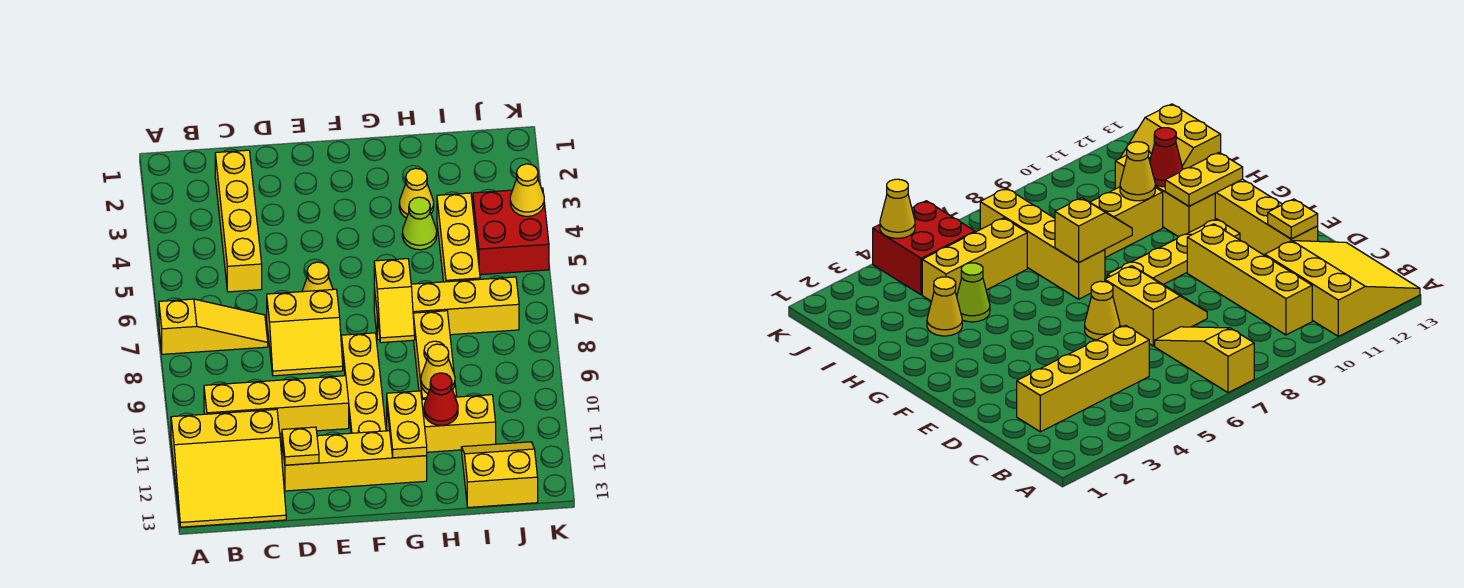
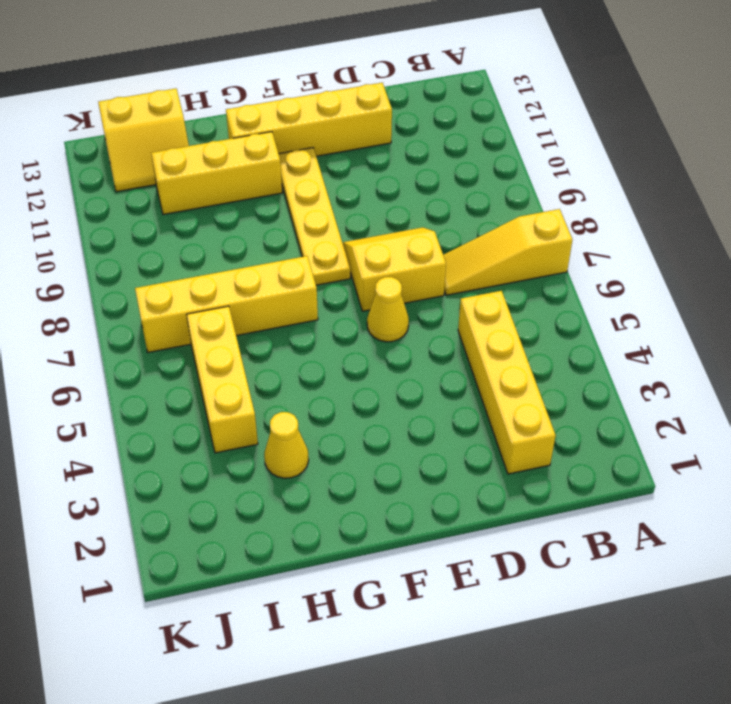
none -> yellow 3x3 slope [171,409,286,527]
none -> yellow 1x4 brick [204,376,349,433]
none -> lime 1x1 cone [402,197,437,250]

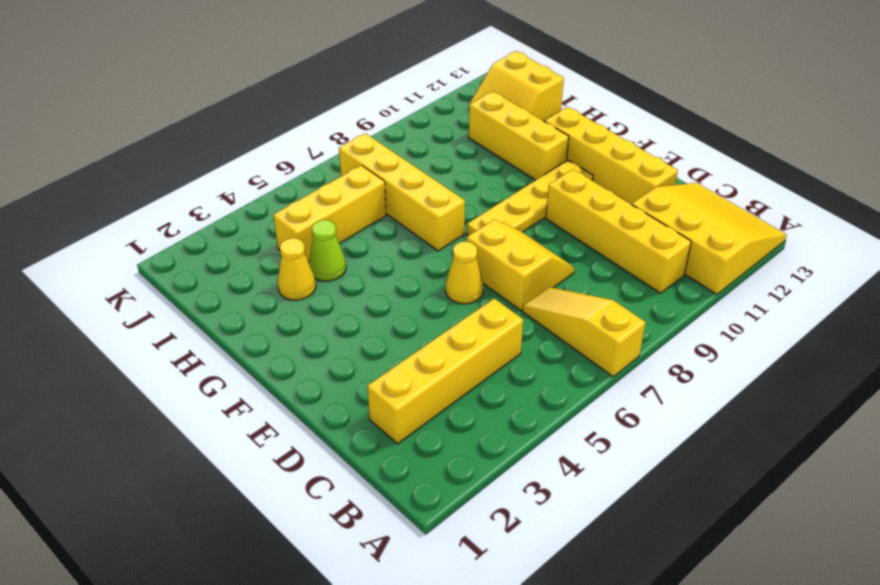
none -> yellow 1x3 brick [413,311,457,399]
none -> red 2x2 brick [473,188,549,275]
none -> yellow 1x1 plate [282,427,319,465]

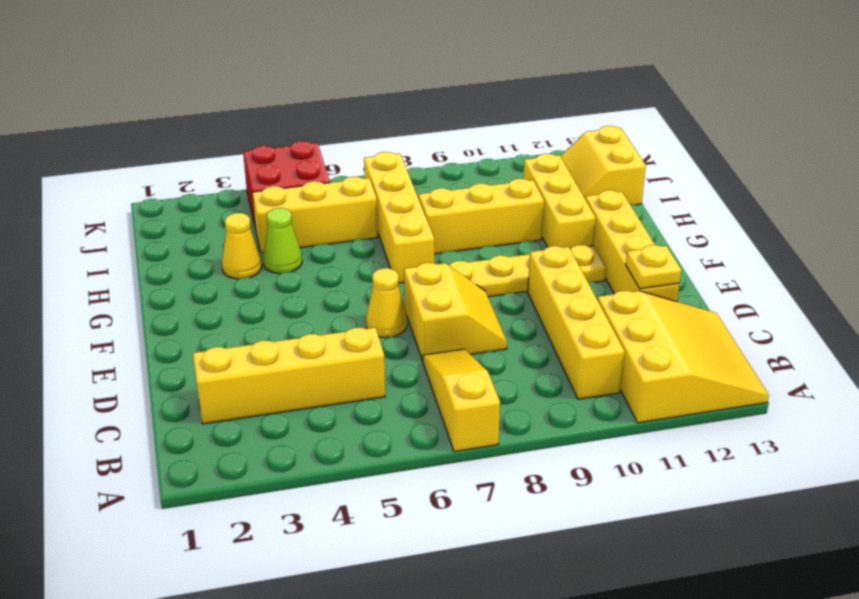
none -> yellow 1x2 slope [374,259,415,343]
none -> yellow 1x2 plate [387,391,427,458]
none -> yellow 1x1 cone [421,344,455,394]

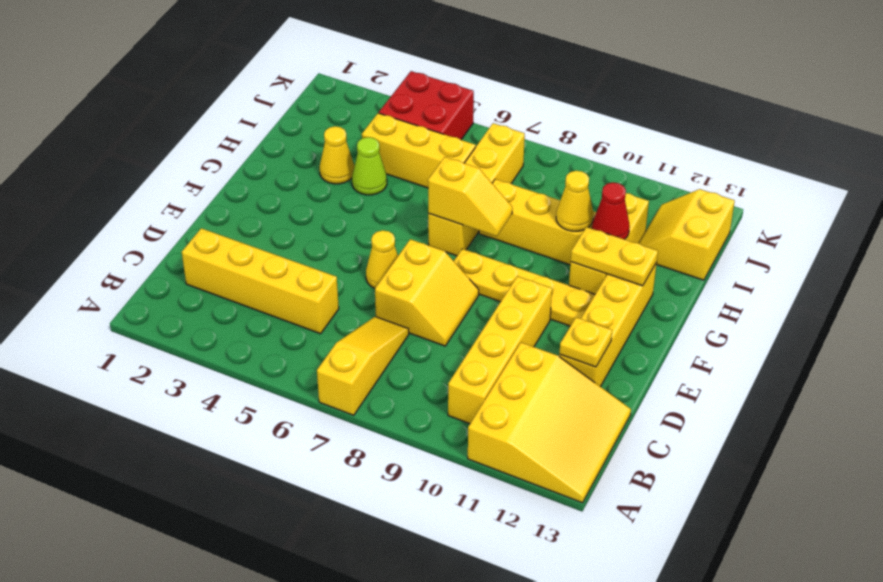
none -> yellow 1x1 cone [510,164,544,216]

